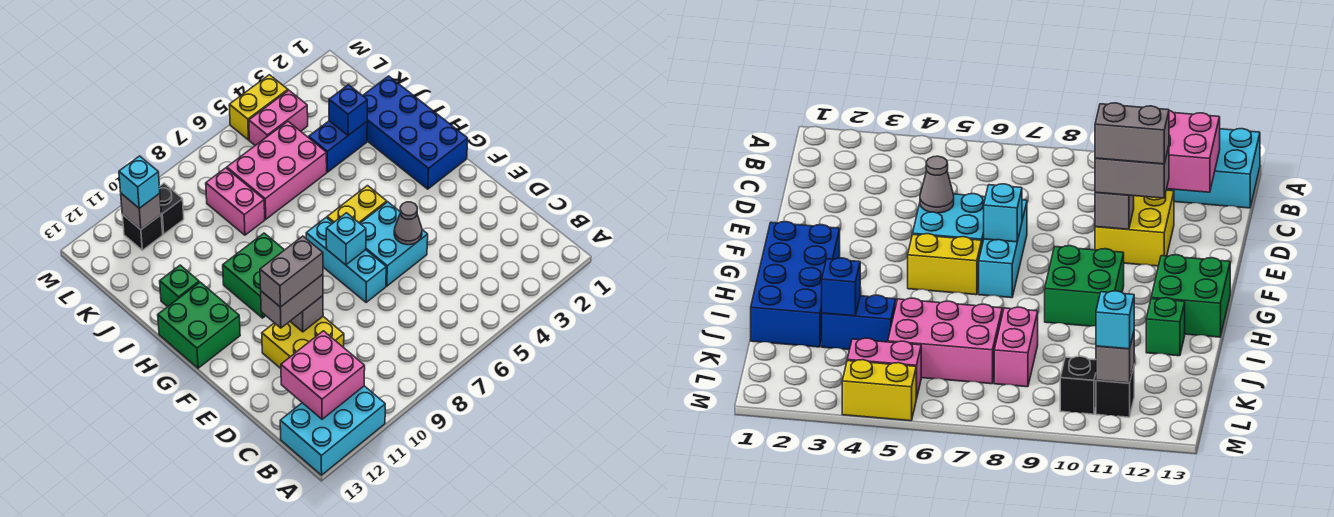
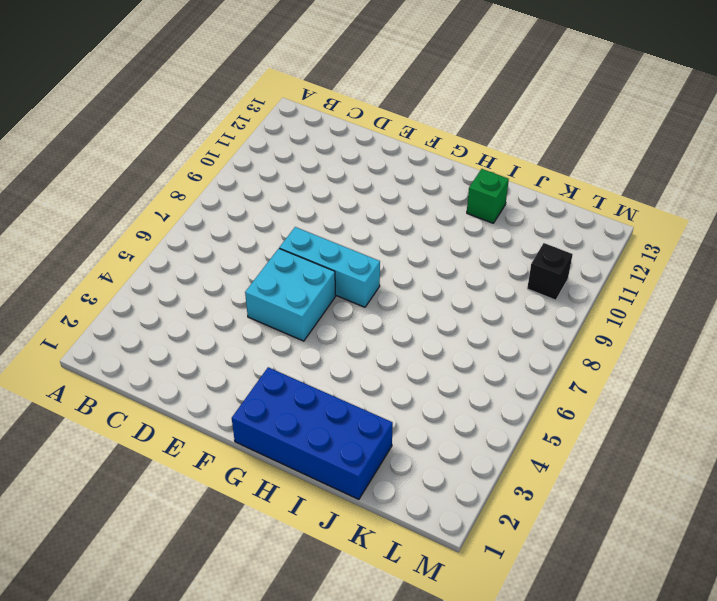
none -> cyan 2x3 brick [280,386,385,475]
none -> yellow 2x2 brick [262,317,344,368]
none -> yellow 1x2 brick [327,186,387,223]

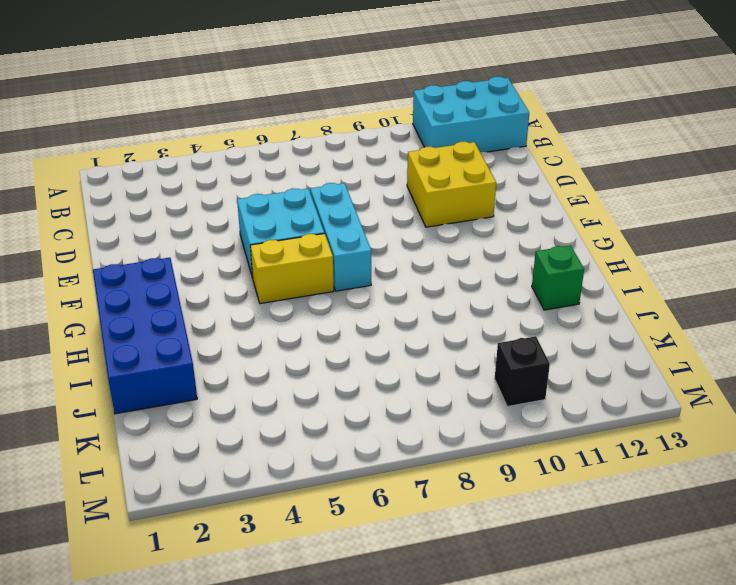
none -> green 2x2 brick [223,233,284,318]
none -> green 2x2 brick [158,282,240,368]
none -> blue 1x2 brick [309,121,367,172]

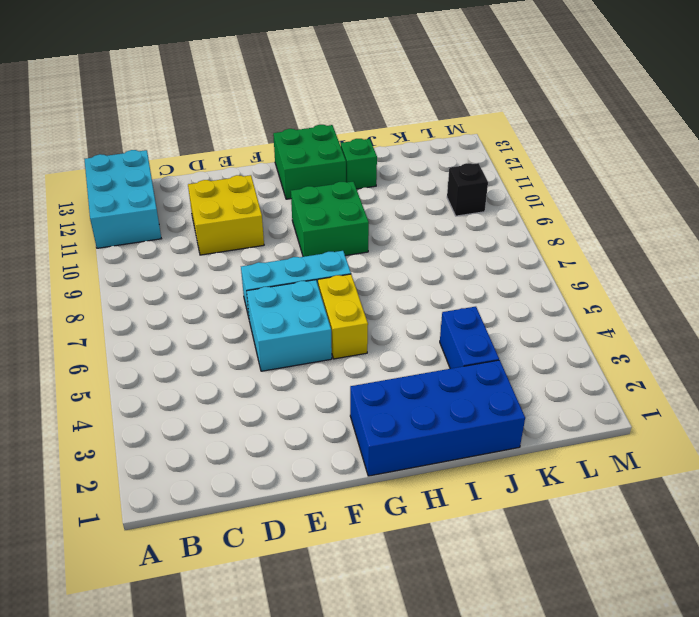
none -> pink 2x3 brick [227,121,327,219]
none -> pink 1x2 brick [206,168,265,235]
none -> pink 1x2 brick [249,90,308,145]

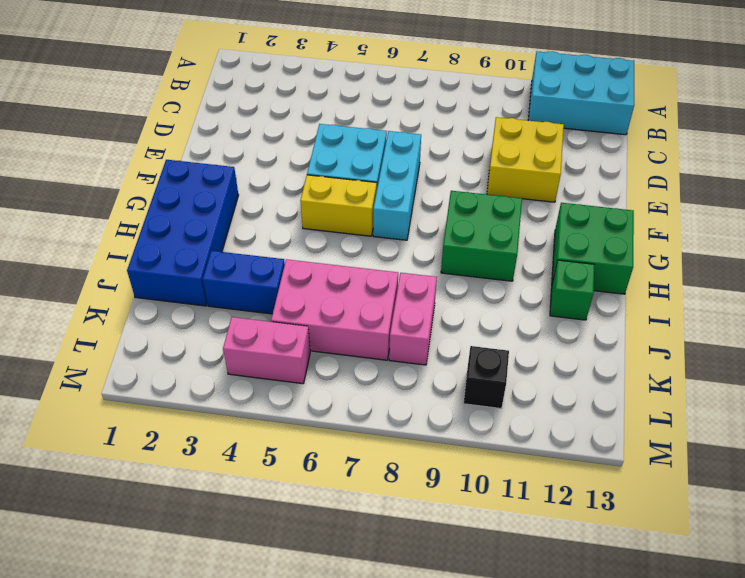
none -> black 1x1 brick [122,214,163,250]
none -> yellow 1x2 brick [229,75,288,140]
none -> pink 2x2 brick [281,331,365,419]

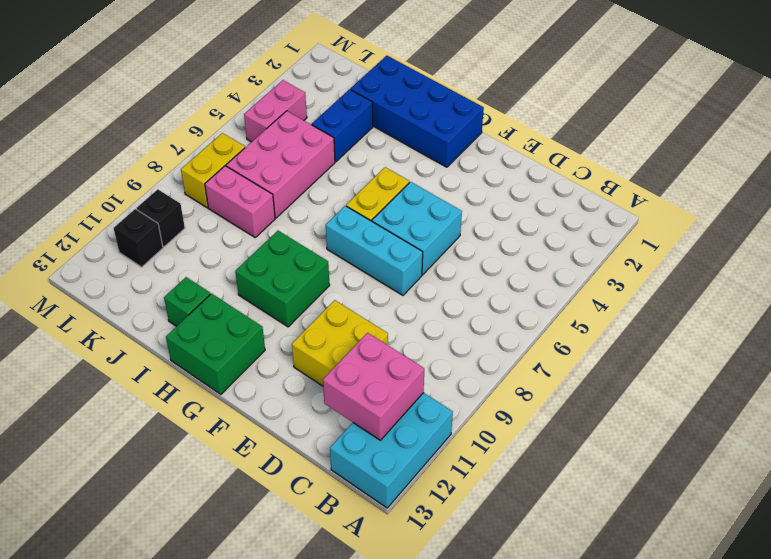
yellow 1x2 brick [181,133,245,208] -> yellow 1x2 brick moved to [229,75,288,140]
none -> grey 1x1 cone [394,202,422,245]
none -> grey 1x1 brick [290,296,323,332]
none -> cyan 1x1 brick [326,213,366,265]

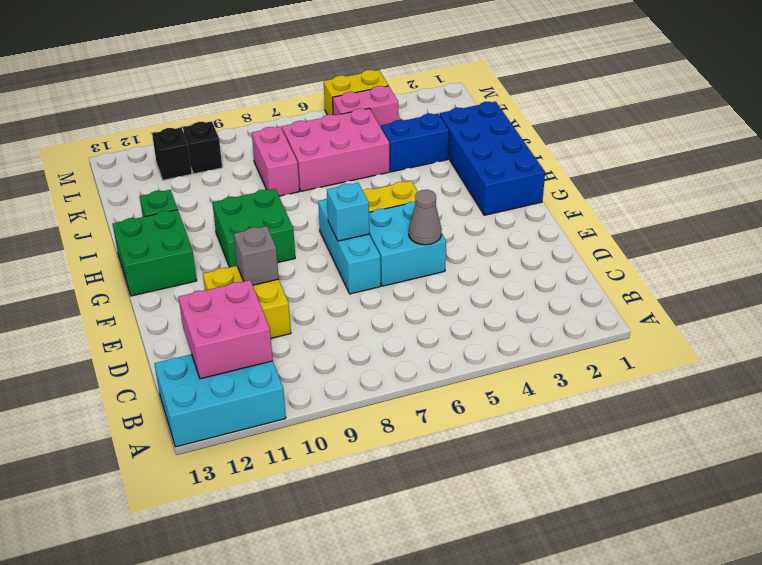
none -> blue 1x1 brick [329,85,367,135]
none -> grey 1x1 brick [121,193,161,229]
none -> grey 1x2 brick [261,274,323,328]

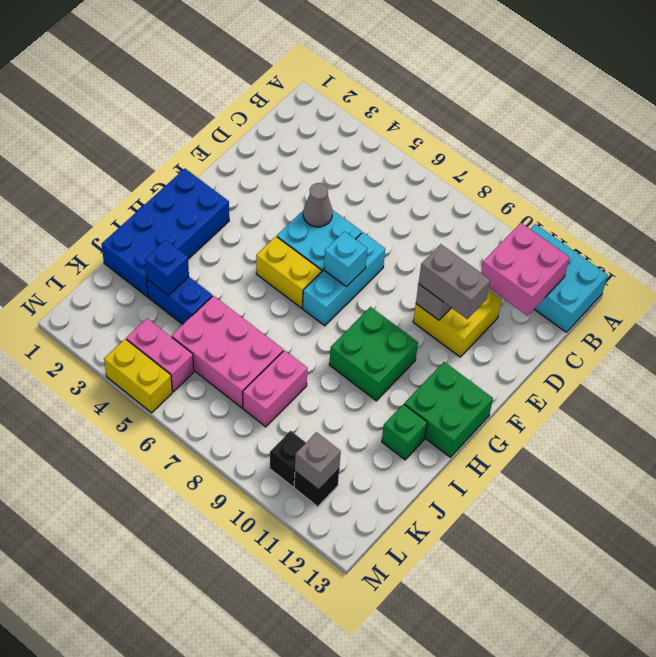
none -> cyan 1x1 brick [119,156,160,208]
none -> grey 1x2 brick [260,236,323,307]

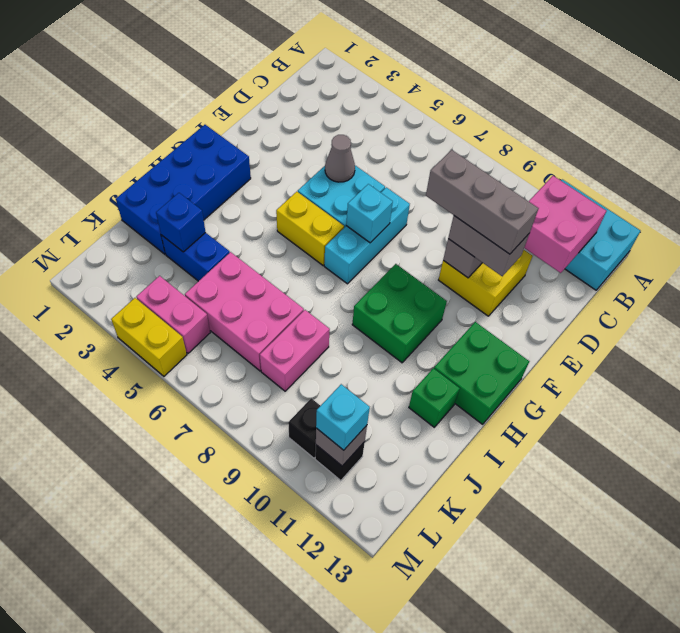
grey 1x3 brick [426,150,539,254] -> grey 1x2 brick [260,236,323,307]

